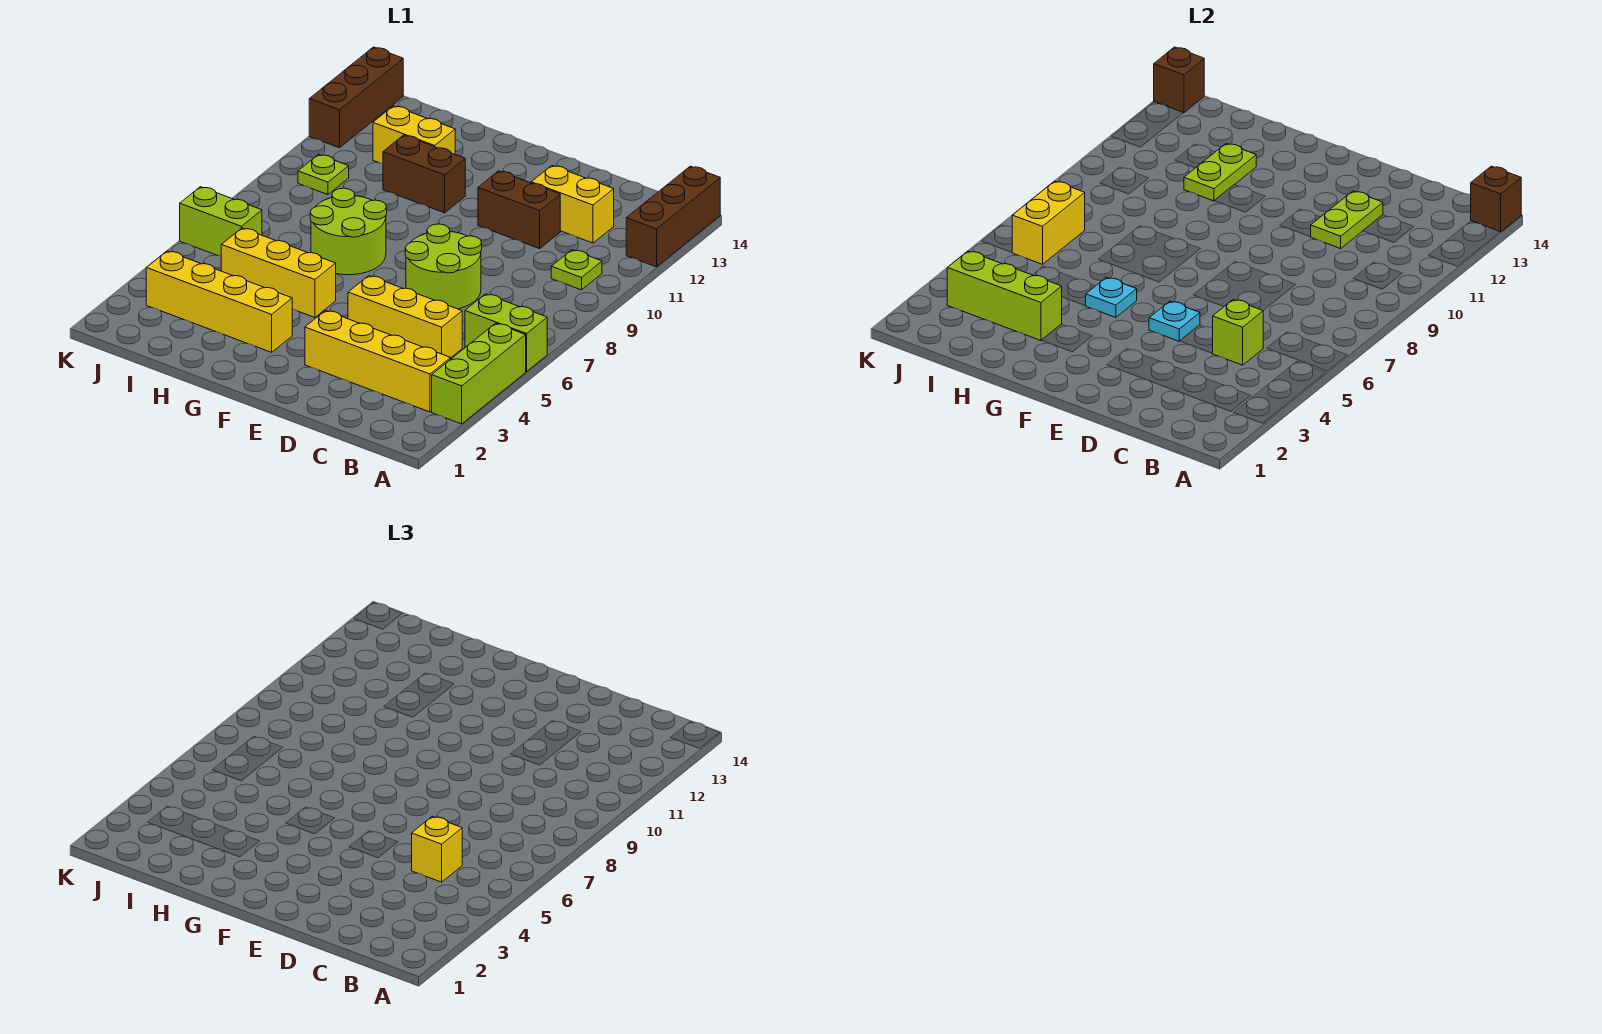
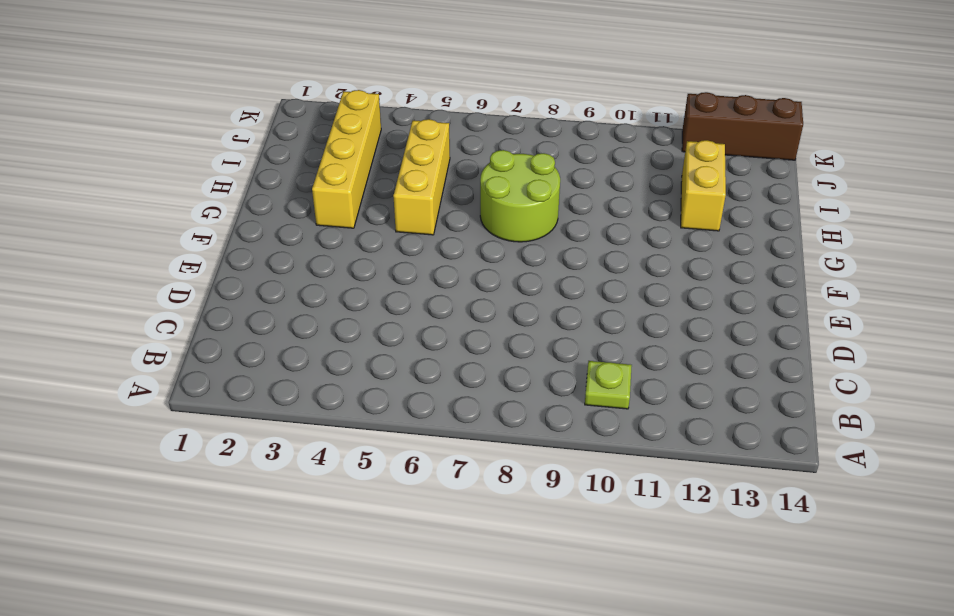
none -> lime 1x3 brick [432,323,526,424]
none -> lime 1x2 brick [465,294,547,372]
none -> brown 1x3 brick [626,166,720,267]

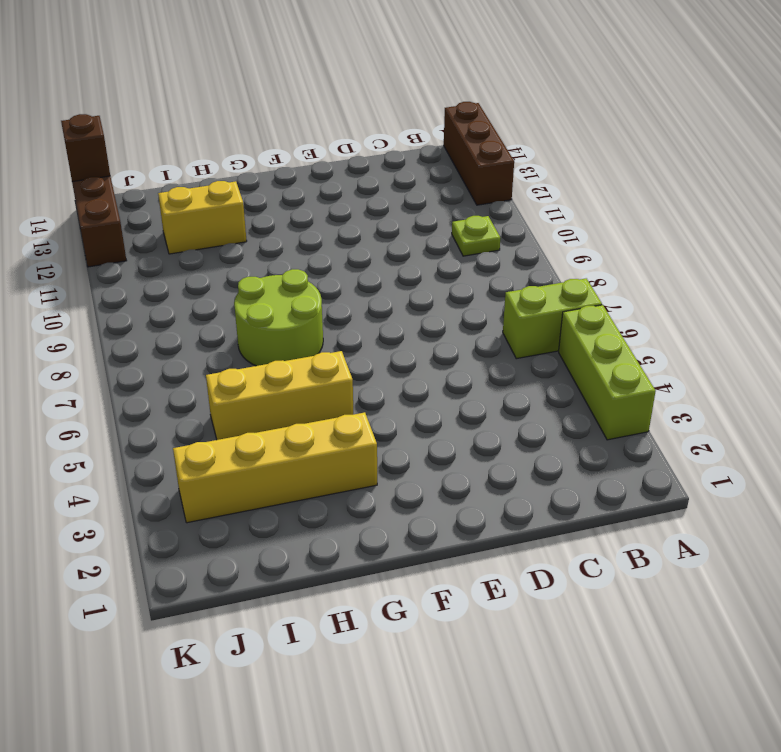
none -> yellow 1x4 brick [305,311,451,412]
none -> yellow 1x3 brick [348,276,462,358]
none -> yellow 1x2 brick [531,166,614,243]

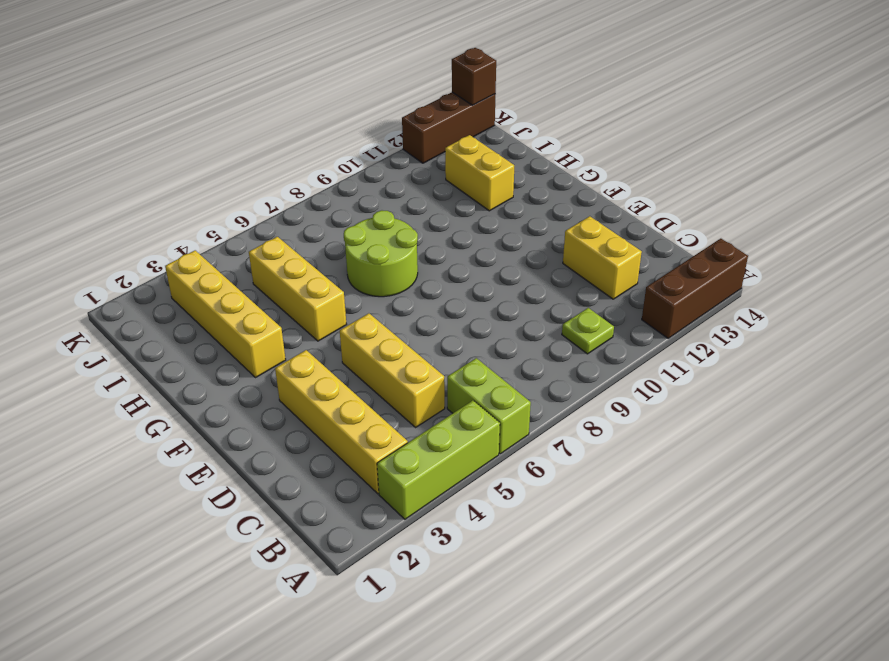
none -> lime 2x2 round brick [405,224,482,309]
none -> brown 1x2 brick [478,171,560,249]
none -> brown 1x2 brick [383,135,465,213]

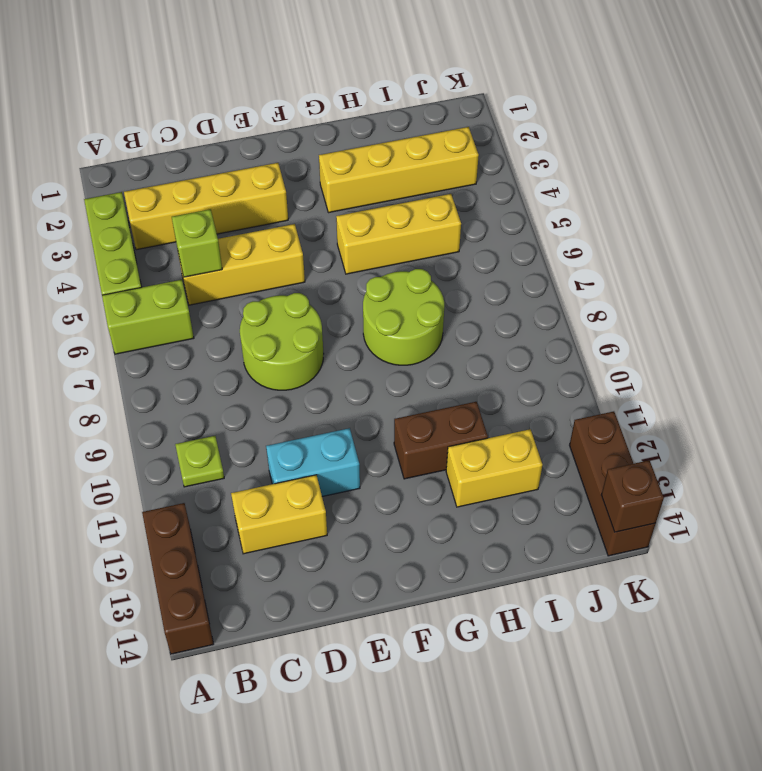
cyan 1x2 brick [266,428,360,497] -> brown 1x2 brick [478,171,560,249]
none -> lime 1x2 brick [180,187,262,256]
none -> lime 1x1 plate [298,154,349,195]
none -> brown 1x1 brick [1471,166,1521,232]

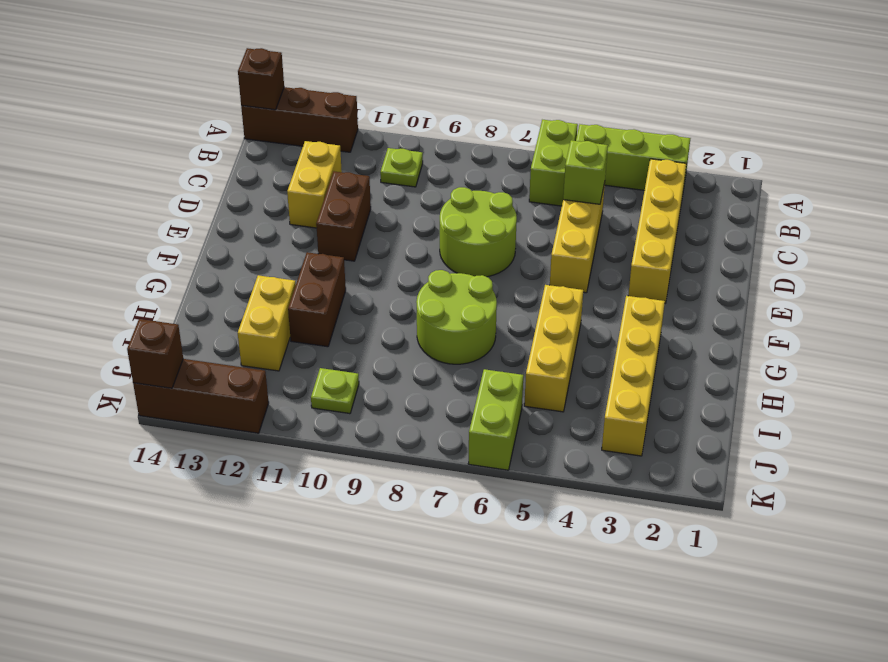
none -> lime 1x2 plate [1311,191,1383,249]
none -> cyan 1x1 plate [1149,301,1200,341]
none -> cyan 1x1 plate [1086,277,1137,318]

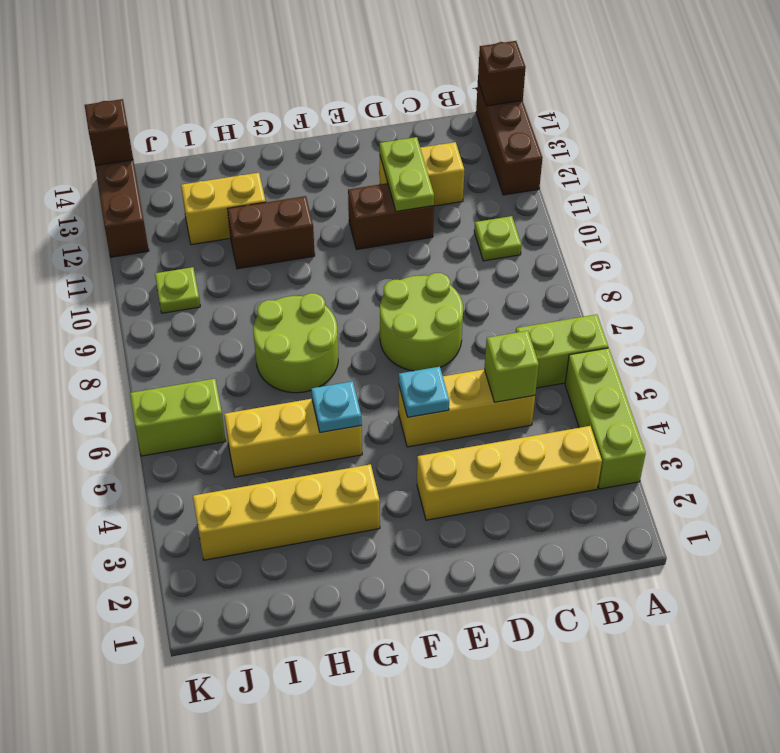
none -> lime 1x3 brick [947,251,1062,341]
none -> lime 1x2 plate [1184,143,1256,201]
none -> yellow 1x2 brick [1012,181,1085,264]

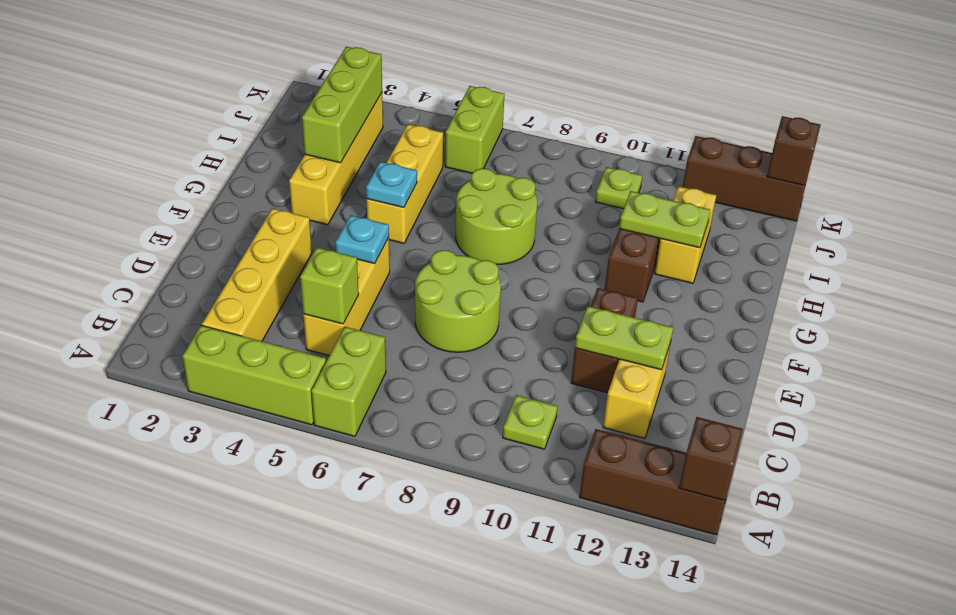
none -> yellow 1x2 brick [1012,181,1085,264]
none -> yellow 1x1 brick [412,816,462,882]

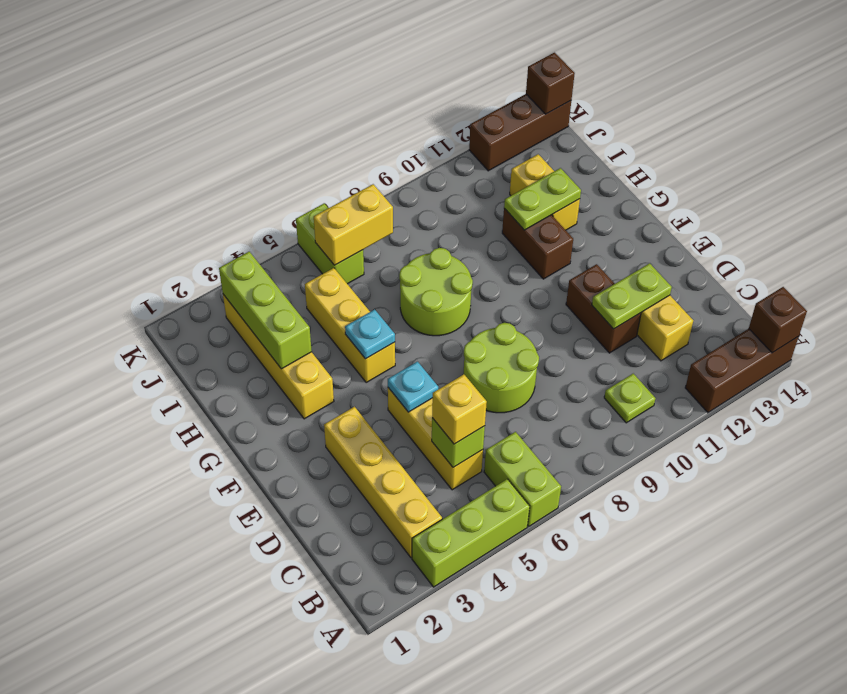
none -> lime 1x1 plate [298,154,349,195]

